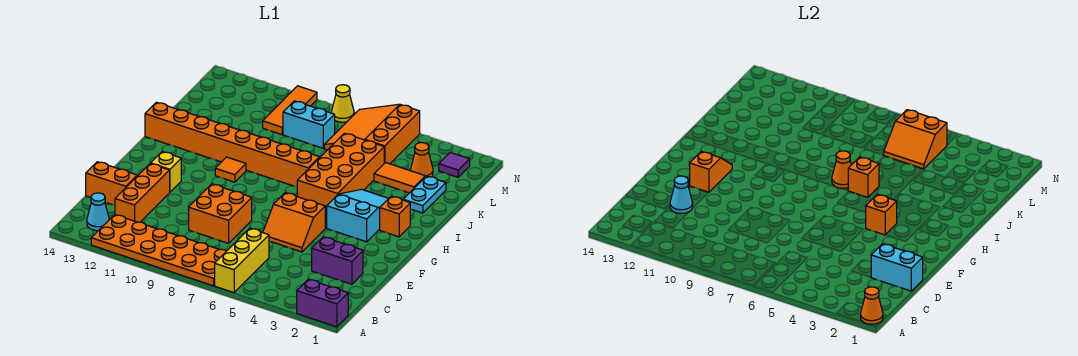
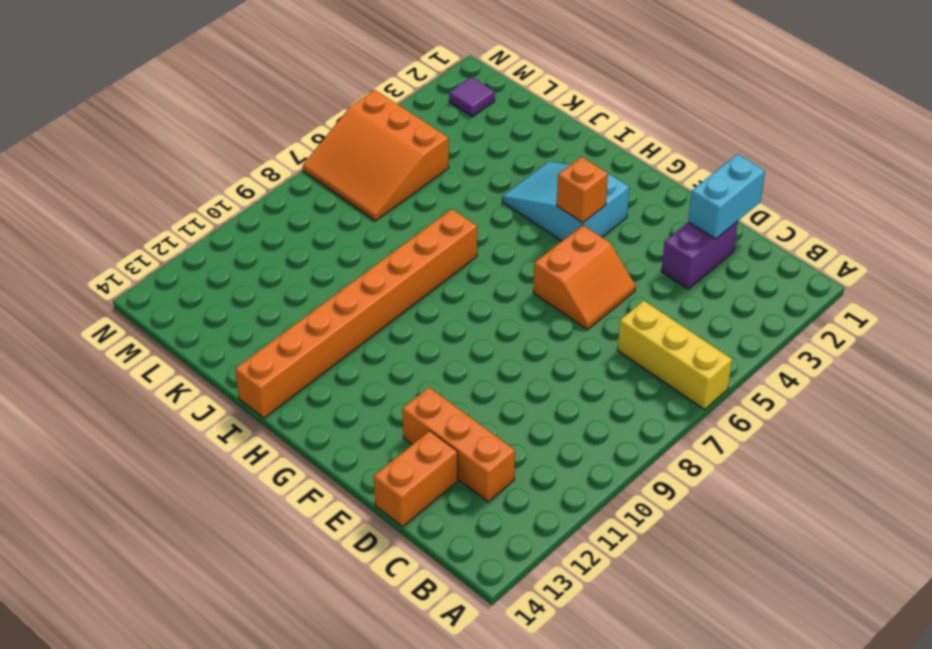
none -> purple 1x2 brick [297,279,348,327]
none -> orange 2x6 plate [91,215,226,286]
none -> cyan 1x1 cone [87,193,109,231]
none -> orange 2x2 brick [189,184,252,243]

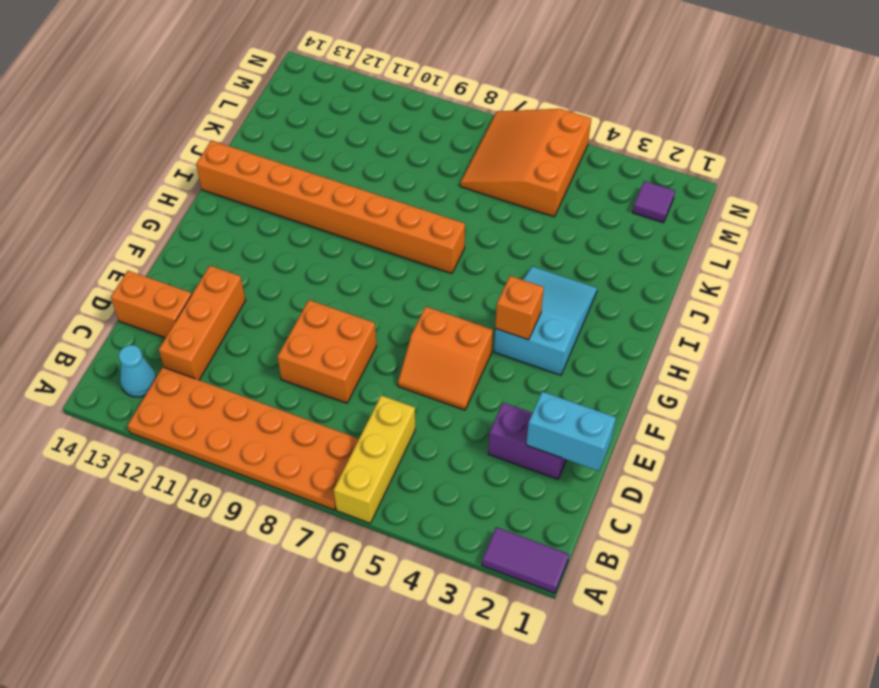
purple 1x2 tile [482,527,569,593] -> purple 1x2 brick [297,279,348,327]
none -> yellow 1x1 brick [151,152,181,192]
none -> orange 1x1 brick [380,196,410,237]
none -> orange 2x4 brick [297,133,384,213]
none -> orange 1x1 tile [215,157,246,182]

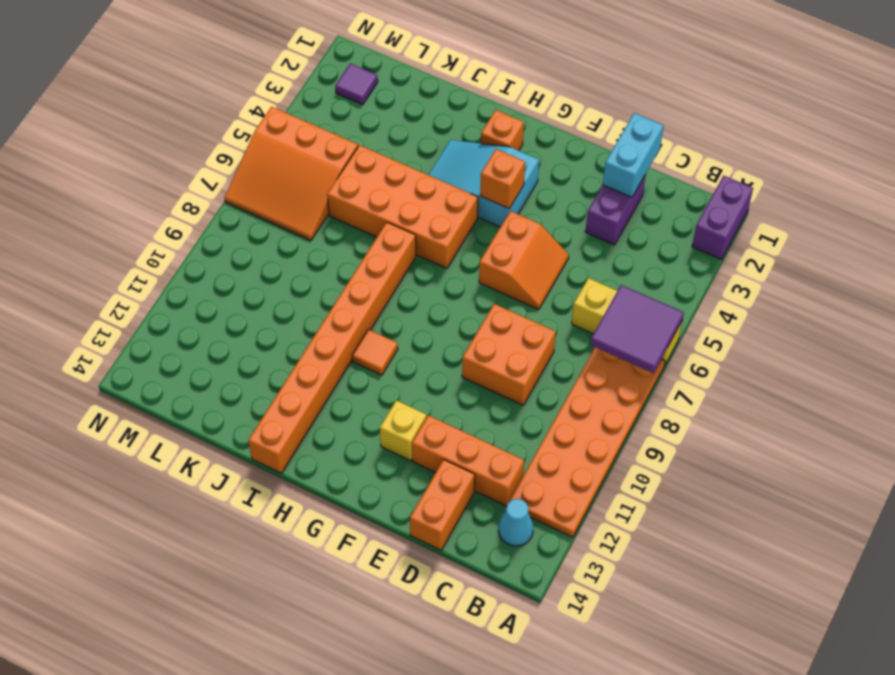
purple 2x2 tile [590,285,684,373] -> none
none -> cyan 1x2 plate [403,176,446,213]
none -> orange 1x2 tile [374,163,425,193]
none -> orange 1x1 cone [411,143,433,177]
none -> cyan 1x2 brick [283,101,335,148]

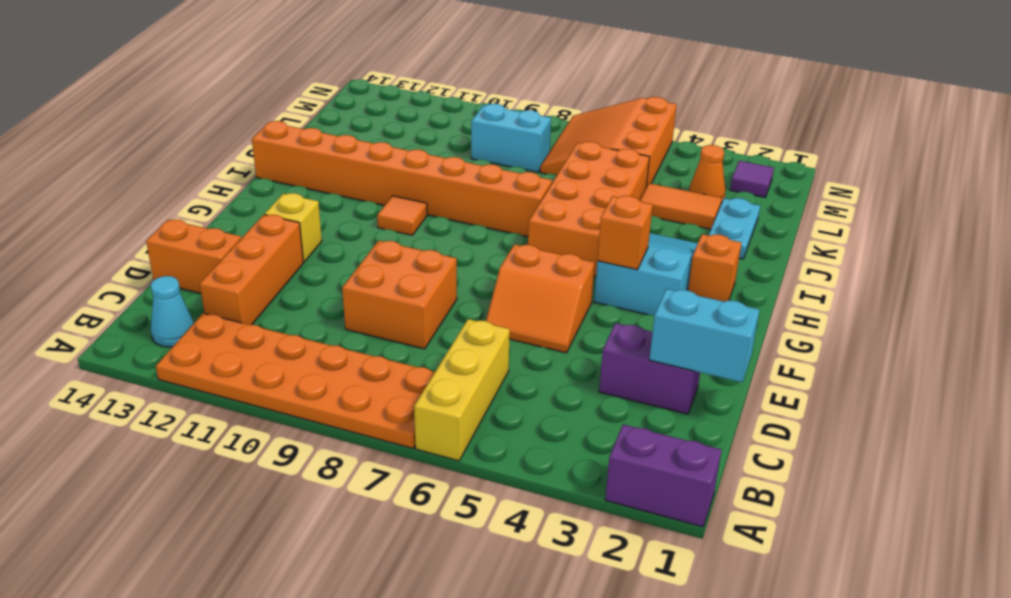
none -> orange 1x3 tile [263,86,317,135]
none -> yellow 1x1 cone [332,85,354,122]
none -> orange 1x1 cone [861,287,883,324]
none -> cyan 1x1 cone [670,176,693,213]

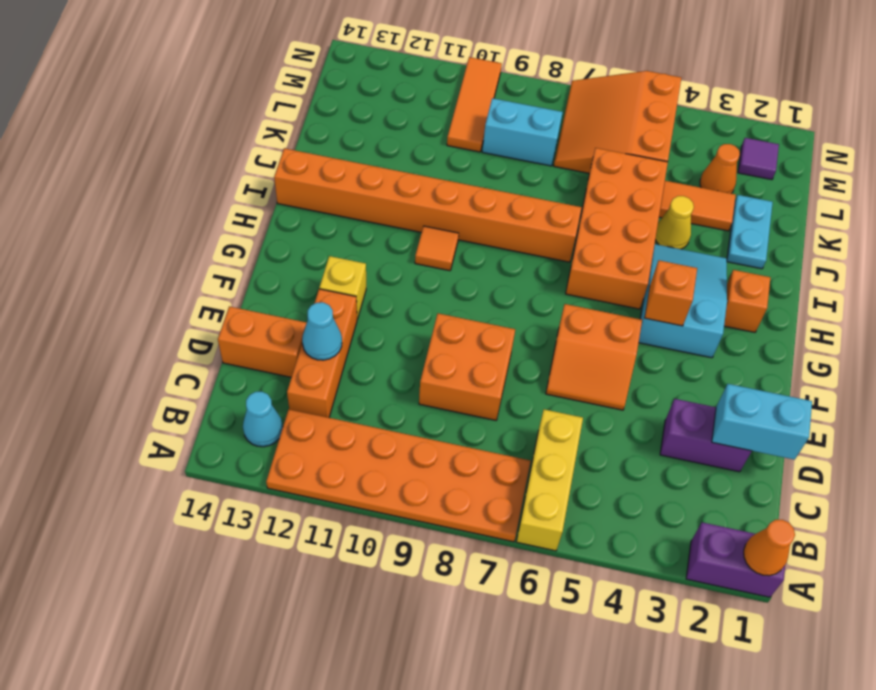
yellow 1x1 cone [655,196,694,249] -> yellow 1x1 cone moved to [332,85,354,122]
none -> orange 1x2 slope [690,151,732,192]
none -> orange 1x1 brick [848,157,879,197]
none -> orange 1x1 cone [832,151,851,189]
none -> orange 2x2 slope [884,110,947,169]

